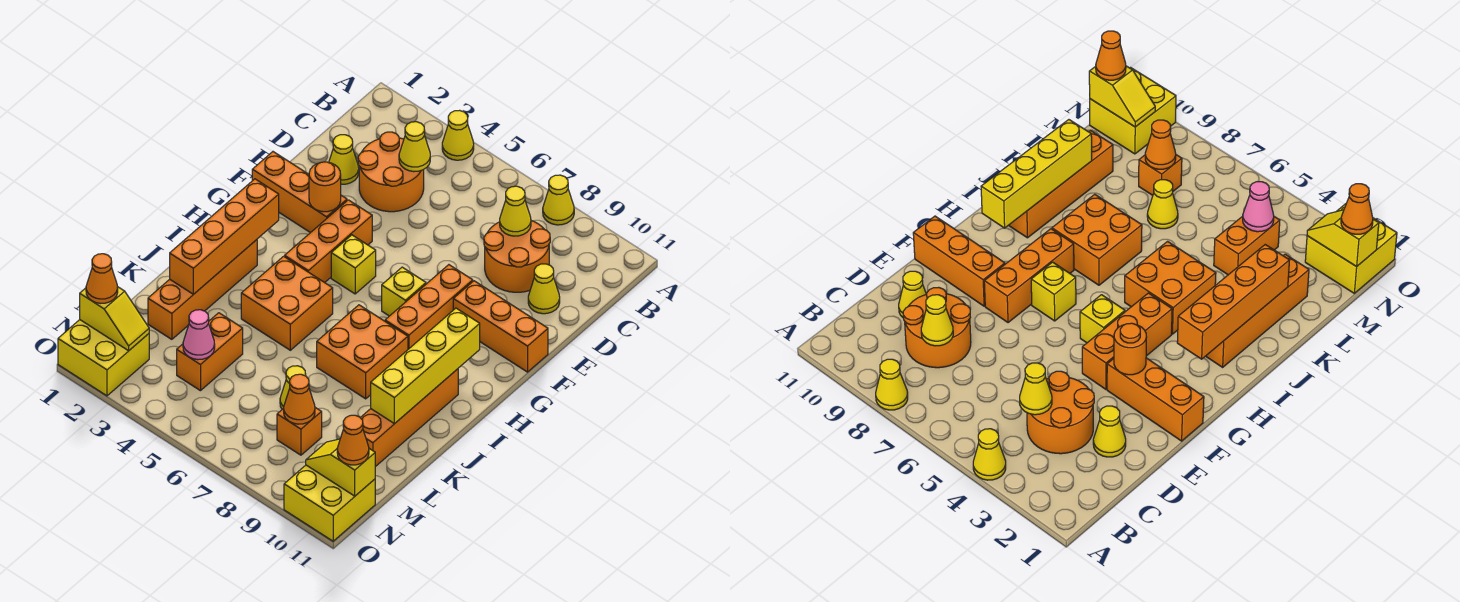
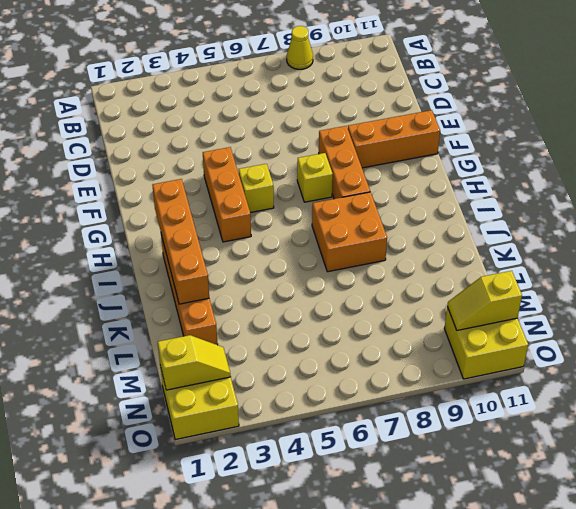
none -> yellow 1x1 cone [442,110,474,160]
none -> orange 2x2 round brick [358,132,424,212]
none -> orange 2x2 round brick [484,221,550,292]
none -> yellow 1x1 cone [329,135,359,184]

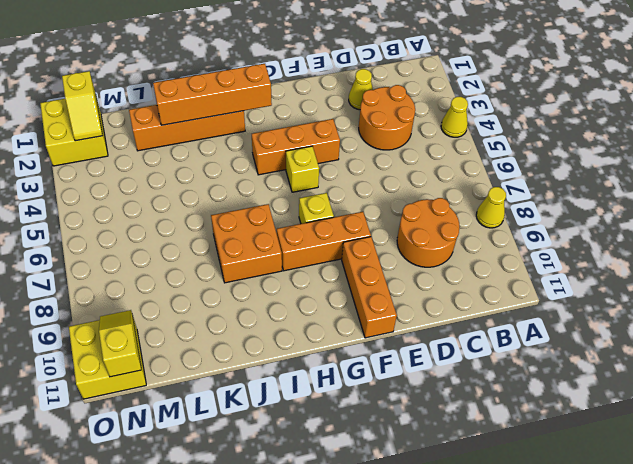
none -> yellow 1x1 cone [528,264,560,314]
none -> orange 1x3 brick [252,152,347,233]
none -> orange 2x2 brick [241,256,333,350]
none -> orange 1x4 brick [360,369,458,467]

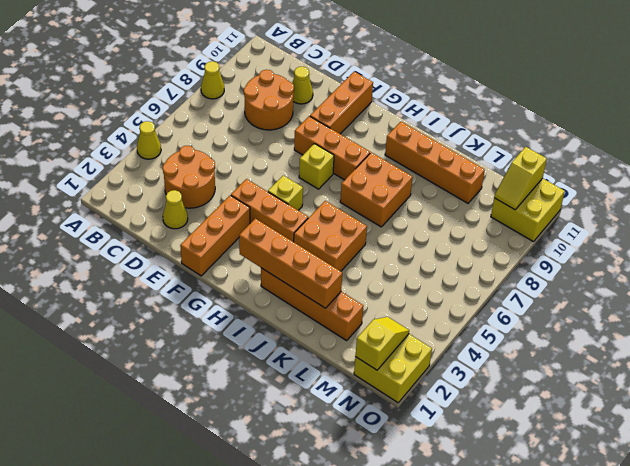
none -> orange 1x2 brick [177,313,243,391]
none -> yellow 1x1 cone [280,366,306,409]
none -> orange 1x1 brick [277,408,322,455]
none -> yellow 1x1 cone [399,122,430,172]

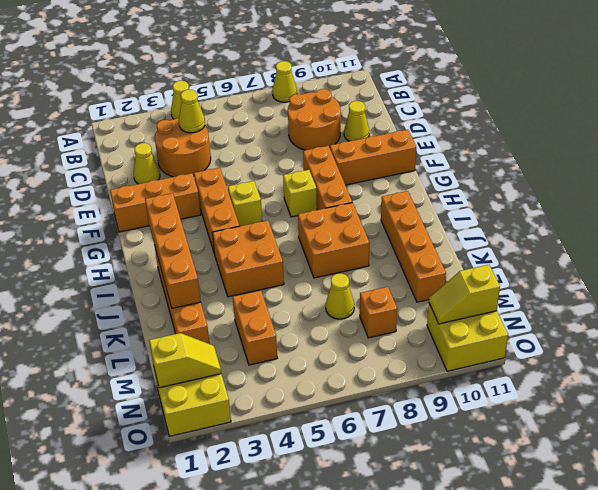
none -> yellow 1x1 cone [500,186,531,236]
none -> orange 1x1 round brick [309,162,341,212]
none -> yellow 1x4 brick [371,308,480,424]
none -> pink 1x1 cone [183,310,215,360]

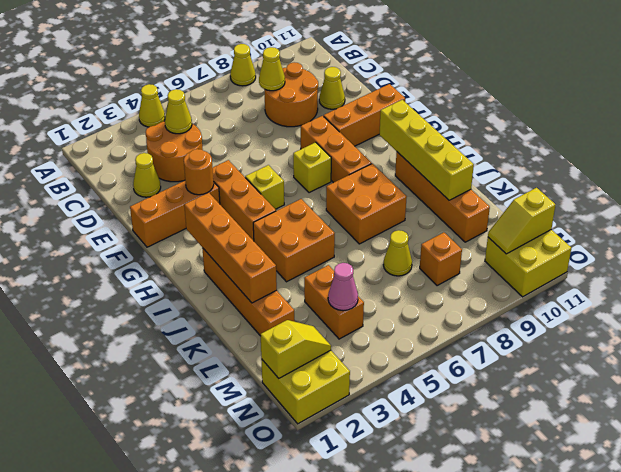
none -> orange 1x1 cone [284,374,315,424]
none -> orange 1x1 cone [86,254,118,303]
none -> orange 1x1 cone [337,415,369,465]

